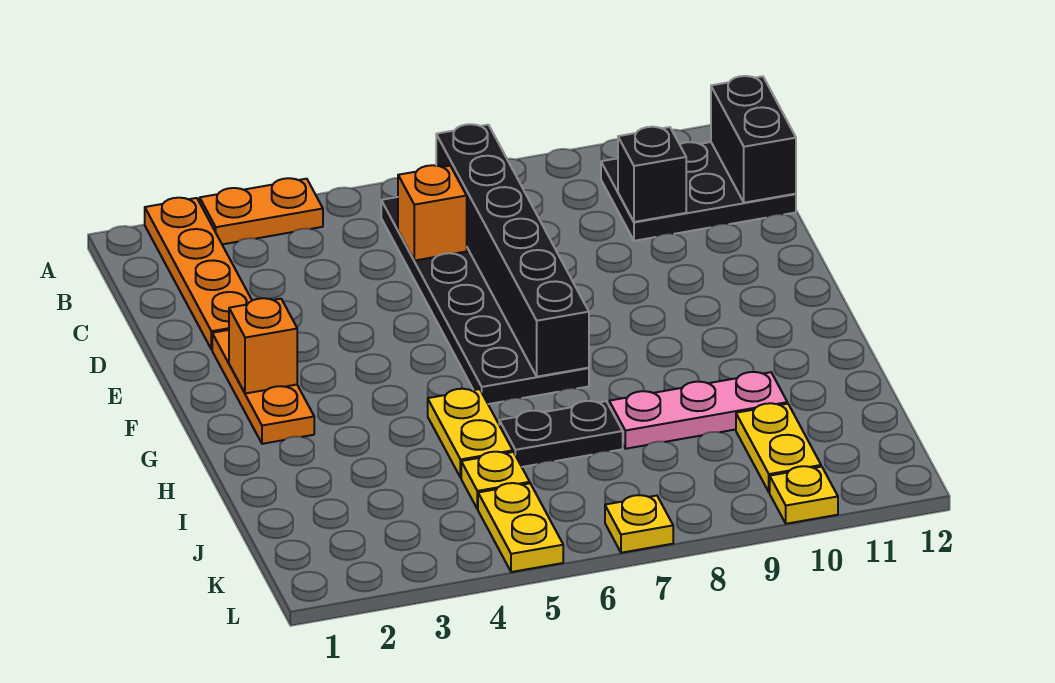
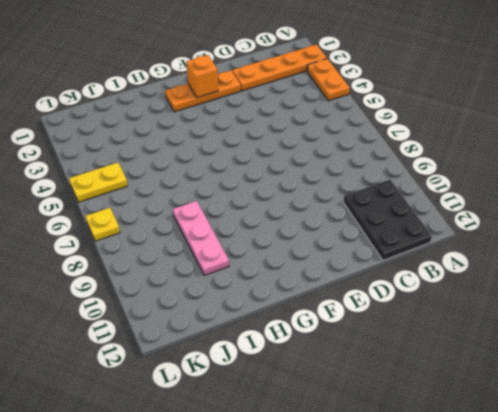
none -> black 2x6 plate [381,197,589,404]
none -> yellow 1x2 plate [428,389,513,478]
none -> black 1x2 plate [499,401,623,467]

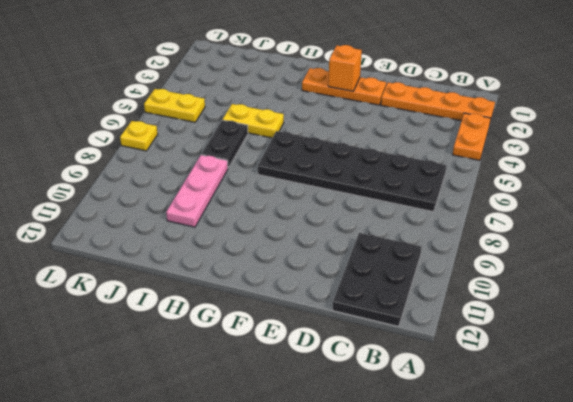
none -> yellow 1x1 plate [461,452,530,509]
none -> yellow 1x2 plate [736,403,821,492]
none -> yellow 1x1 plate [770,466,838,524]

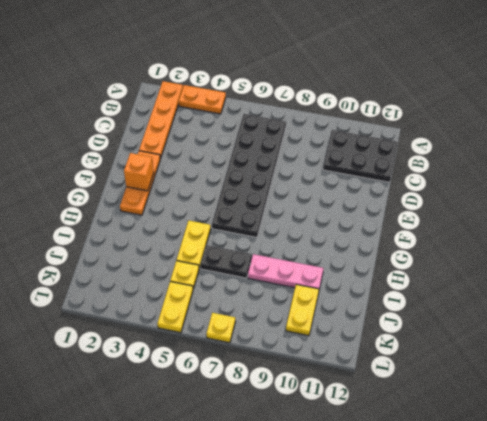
none -> yellow 1x1 plate [770,466,838,524]
none -> black 1x6 brick [436,124,589,377]
none -> black 1x2 brick [711,76,796,203]

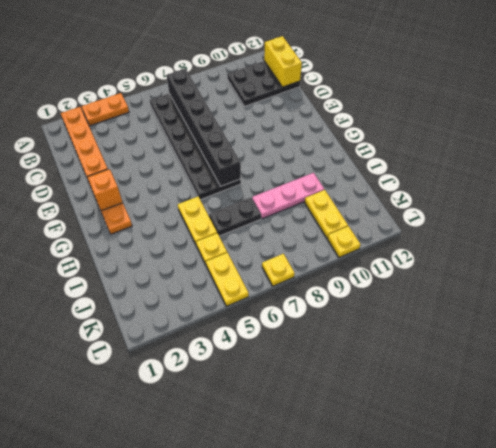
yellow 1x2 brick [264,36,302,87] -> black 1x2 brick [711,76,796,203]
none -> orange 1x1 brick [398,165,467,261]
none -> black 1x1 brick [618,127,686,222]

